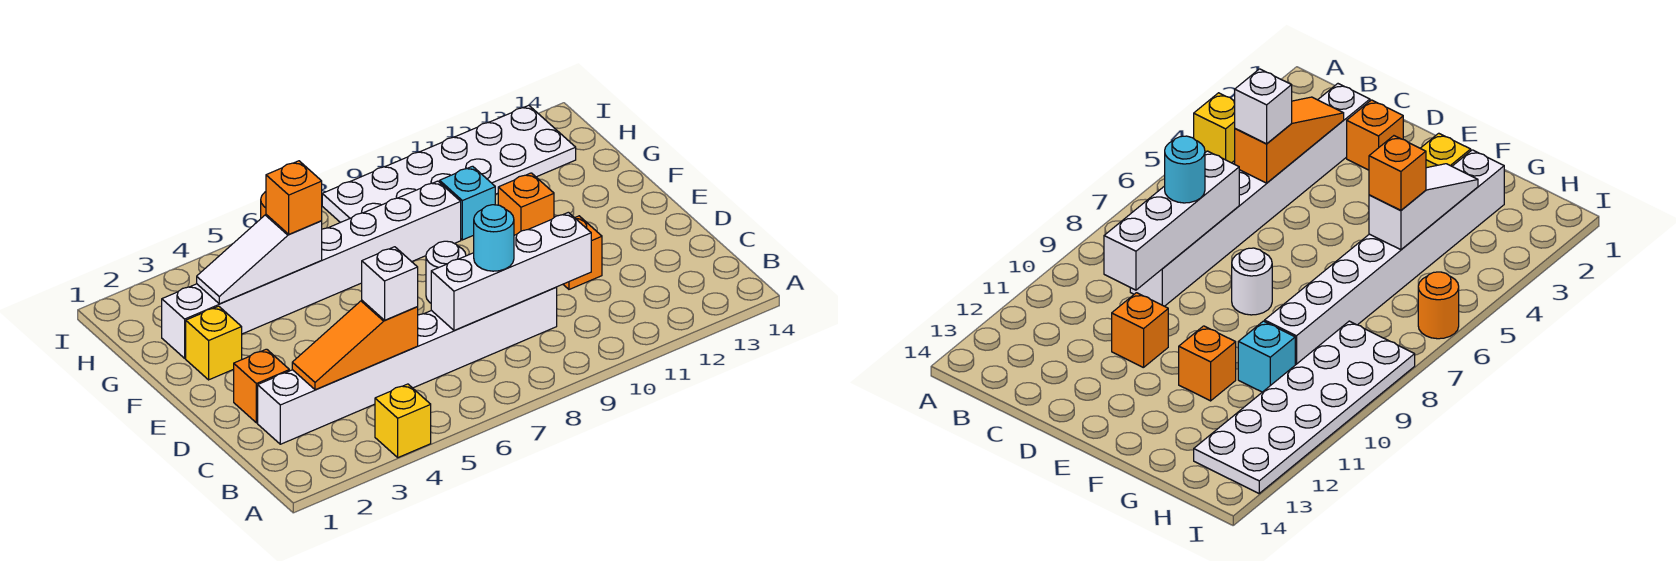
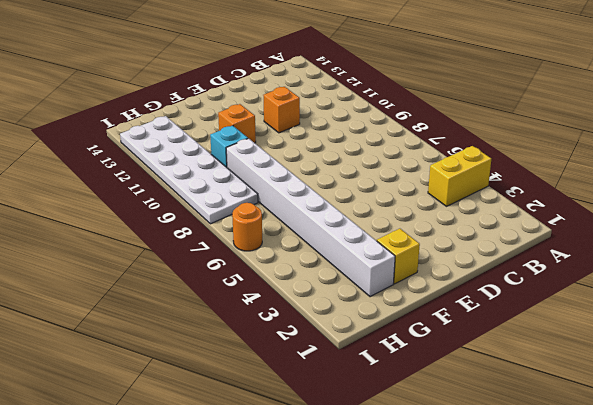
yellow 1x2 brick [428,146,491,206] -> yellow 1x1 brick [375,384,431,457]
none -> white 1x8 brick [258,287,557,444]
none -> orange 1x1 brick [234,349,289,423]
none -> white 1x1 round brick [426,241,466,303]

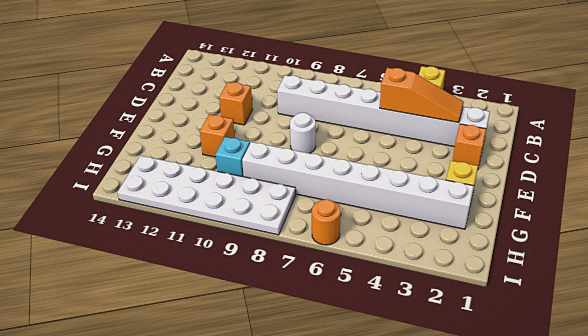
none -> white 1x4 brick [431,212,591,330]
none -> white 1x3 slope [197,215,322,304]
none -> white 1x1 brick [362,247,418,320]

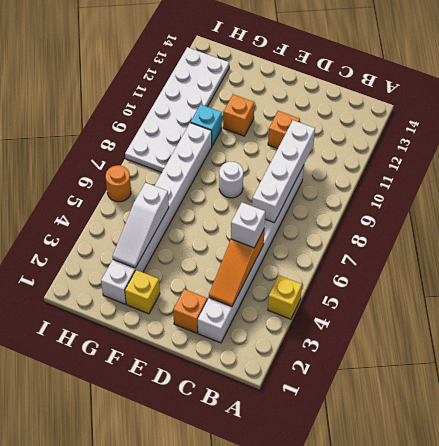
none -> cyan 1x1 round brick [474,205,514,271]
none -> orange 1x1 brick [266,161,322,234]

